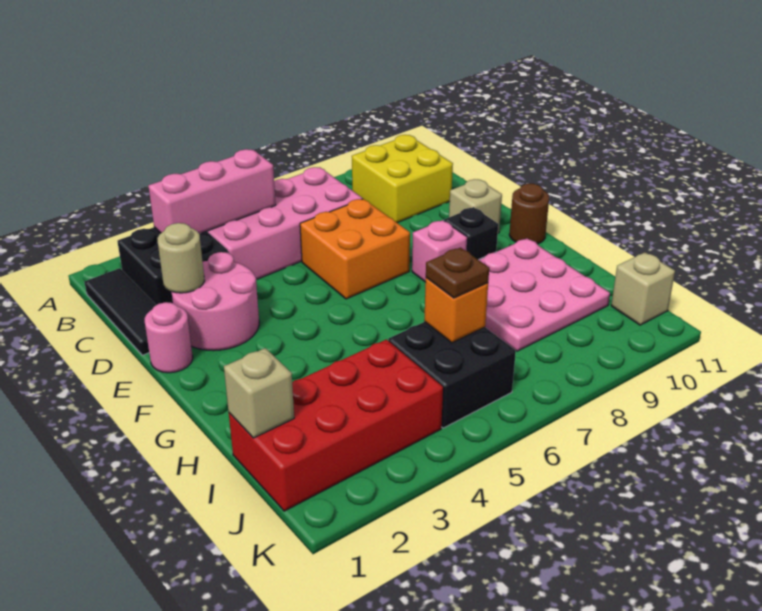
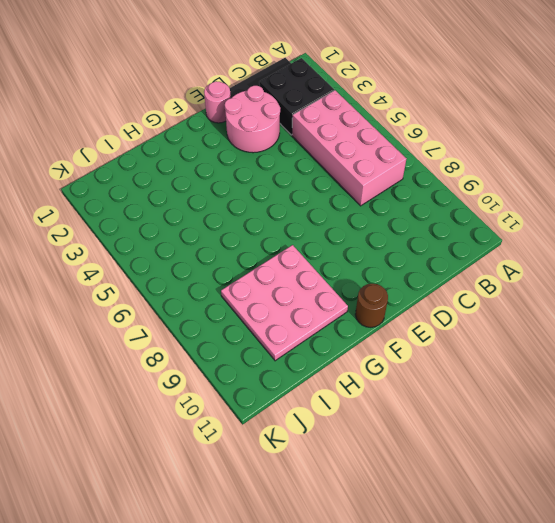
none -> yellow 2x2 brick [352,135,453,223]
none -> orange 2x2 brick [300,199,410,299]
none -> tan 1x1 brick [449,179,502,233]

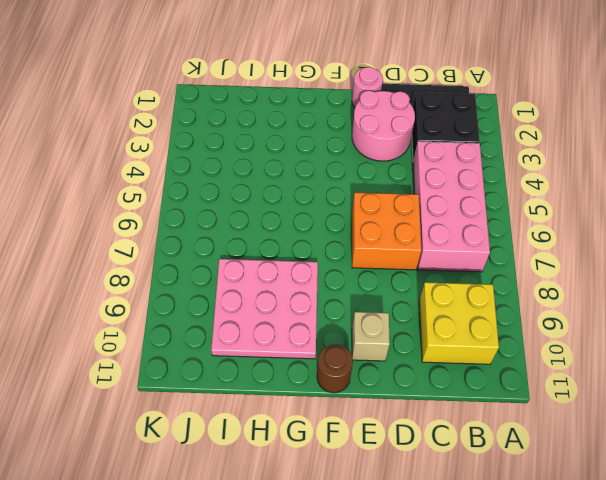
none -> pink 1x1 brick [412,220,467,282]
none -> black 1x1 brick [444,207,498,260]
none -> red 2x4 brick [229,339,443,511]

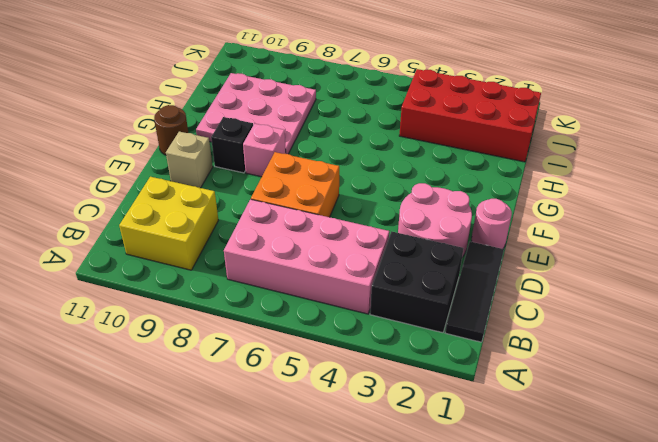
none -> black 2x2 brick [388,322,516,428]
none -> tan 1x1 brick [611,252,675,325]
none -> pink 1x3 brick [148,149,276,233]

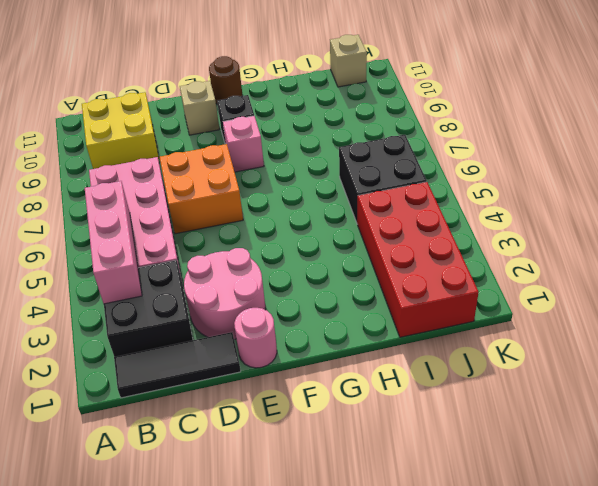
none -> pink 3x3 plate [479,238,610,351]
none -> tan 1x1 round brick [157,223,205,293]
none -> tan 1x1 brick [224,348,294,438]

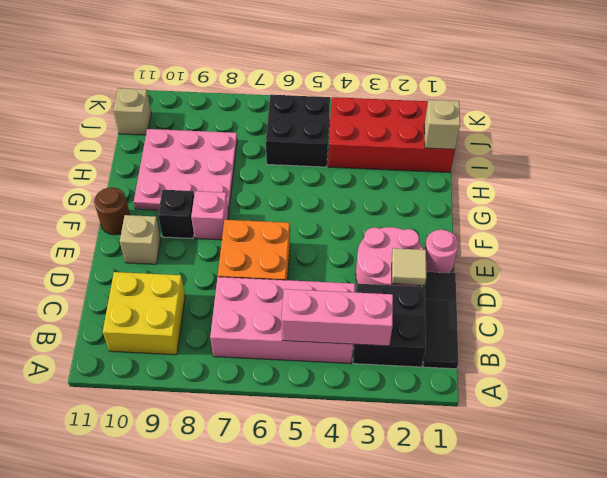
tan 1x1 tile [392,248,426,285] -> tan 1x1 round brick [157,223,205,293]
none -> orange 1x1 brick [424,278,488,343]
none -> brown 1x1 plate [426,248,489,298]

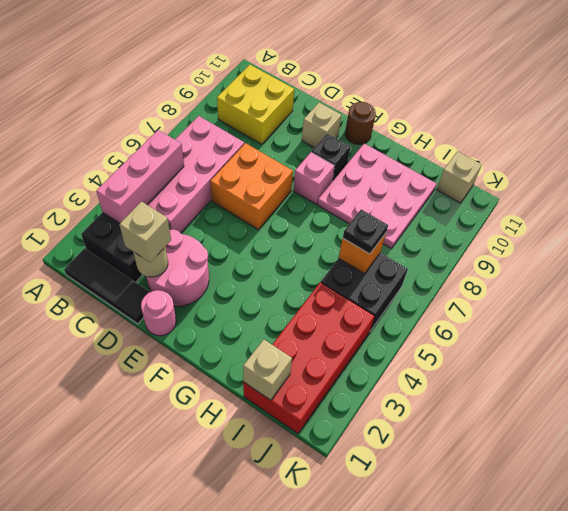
tan 1x1 brick [119,202,171,262] -> none
black 1x1 plate [343,209,388,254] -> brown 1x1 plate [426,248,489,298]

